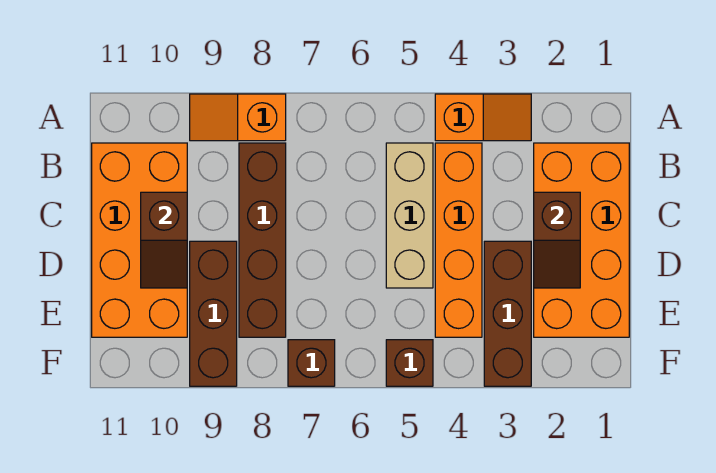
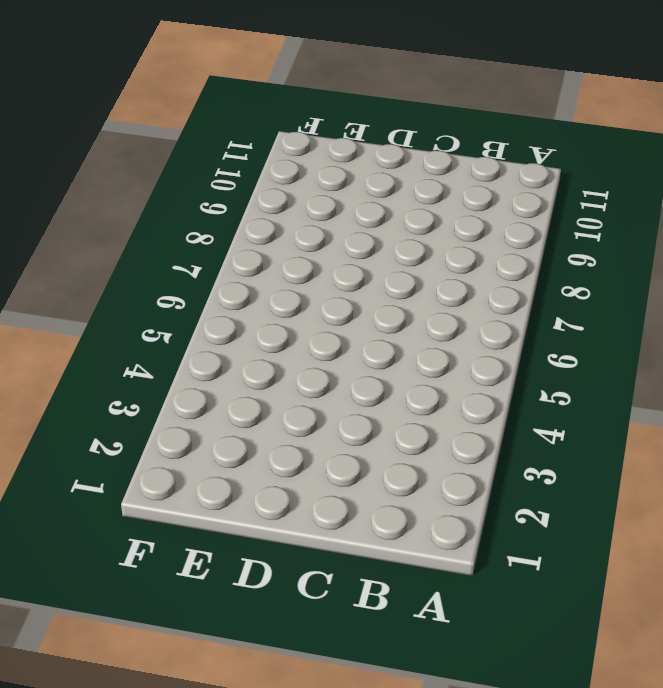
none -> orange 1x2 slope [435,94,531,141]
none -> orange 1x2 slope [190,94,286,141]
none -> orange 2x4 brick [534,143,629,337]

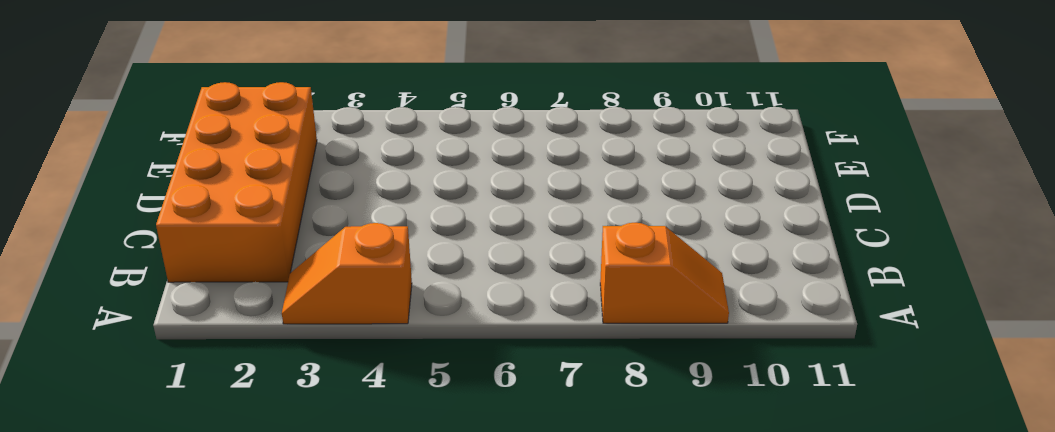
none -> orange 1x4 brick [435,143,482,337]
none -> tan 1x3 brick [386,143,433,288]
none -> brown 1x4 brick [239,143,286,337]

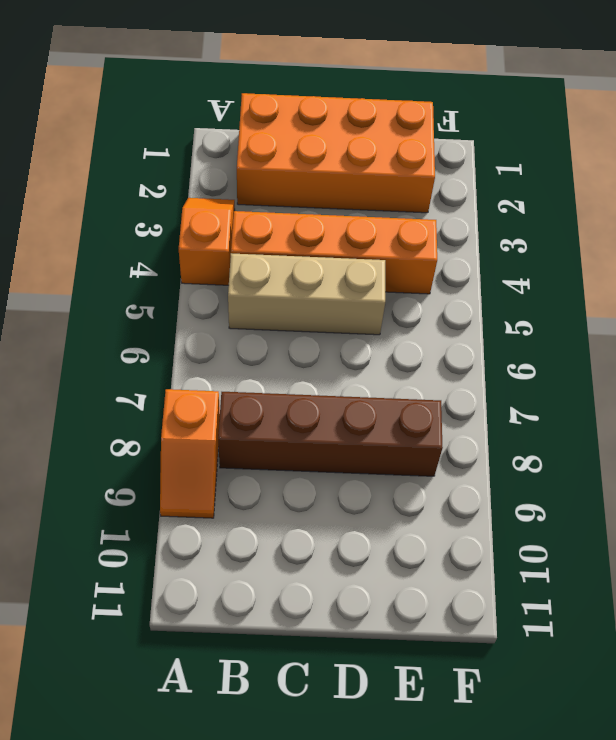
none -> orange 2x4 brick [92,143,187,337]
none -> brown 1x3 brick [484,241,531,386]
none -> brown 1x3 brick [190,241,237,386]

